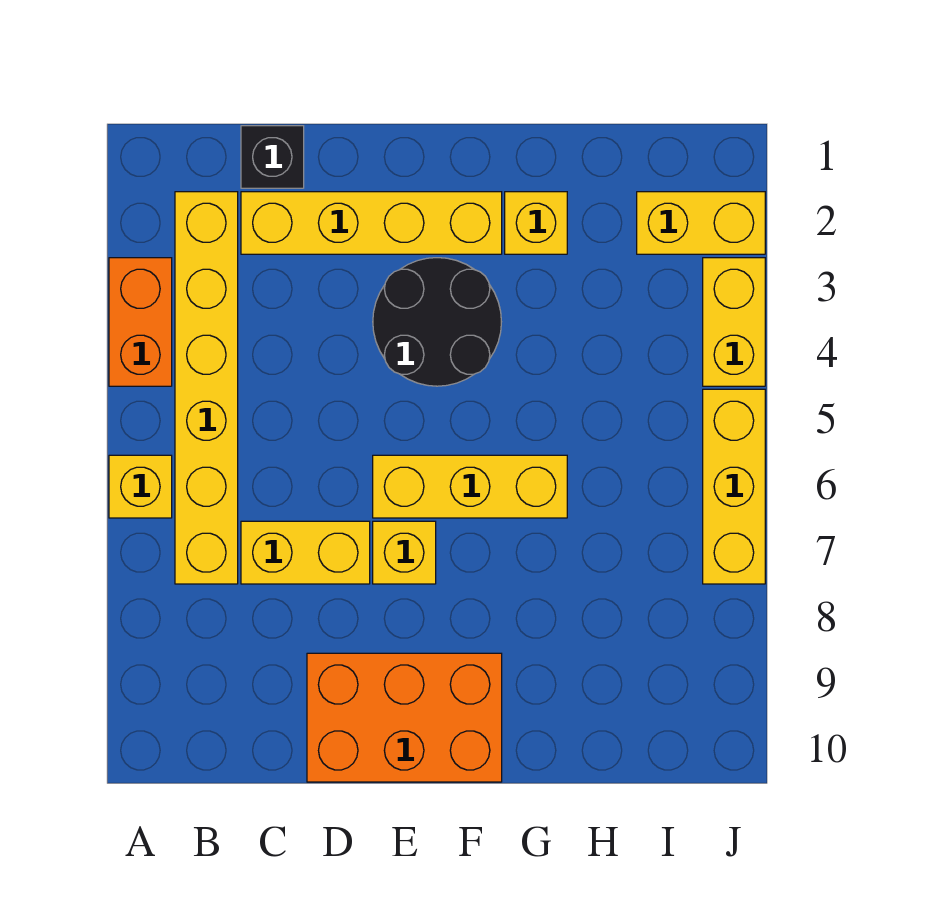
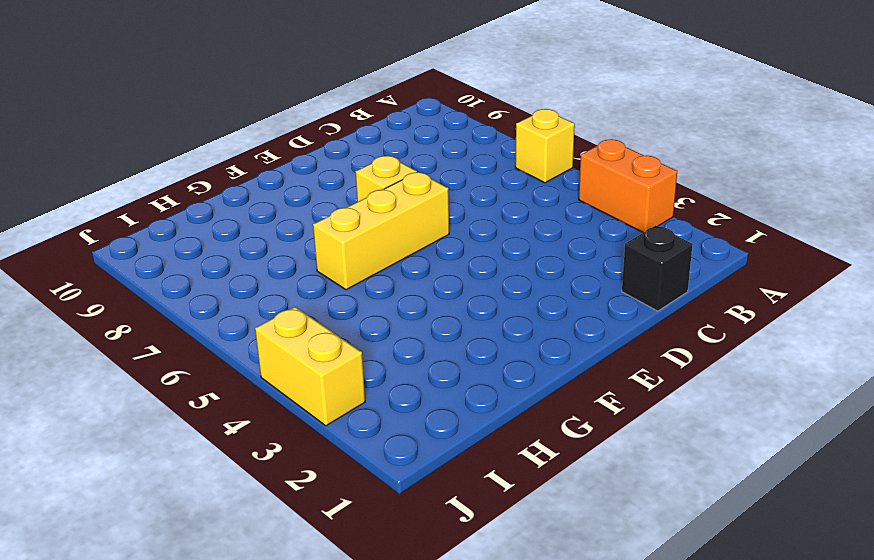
none -> yellow 1x6 brick [175,192,238,584]
none -> yellow 1x4 brick [241,192,502,254]
none -> yellow 1x2 brick [241,521,370,584]

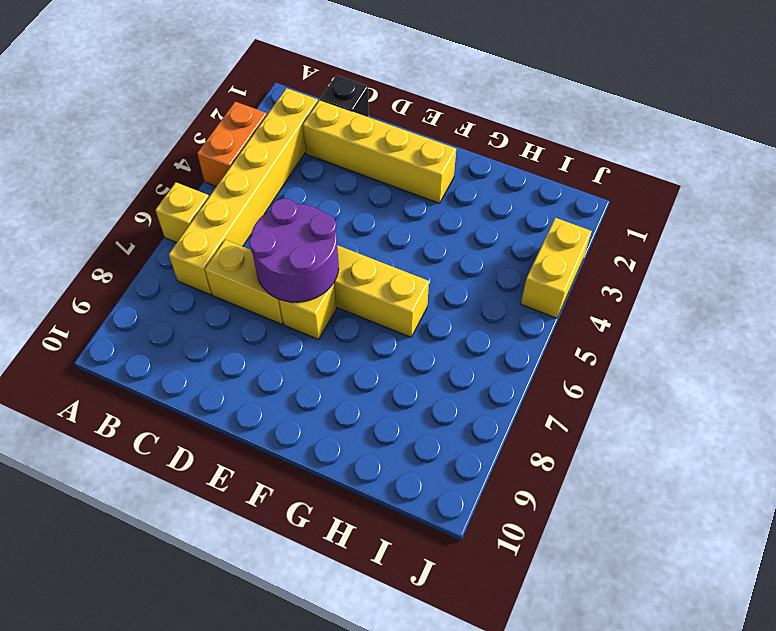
purple 2x2 round brick [249,198,339,302] -> none
none -> orange 2x3 brick [307,653,502,782]
none -> black 2x2 round brick [373,258,501,386]
none -> yellow 1x1 brick [505,192,567,254]

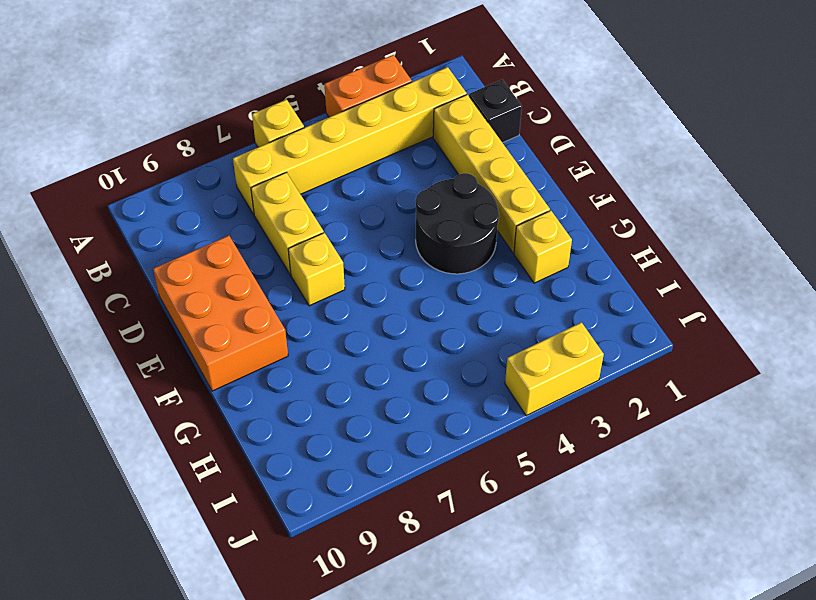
none -> yellow 1x3 brick [373,455,567,518]
none -> yellow 1x2 brick [637,192,765,254]
none -> yellow 1x3 brick [703,389,765,584]

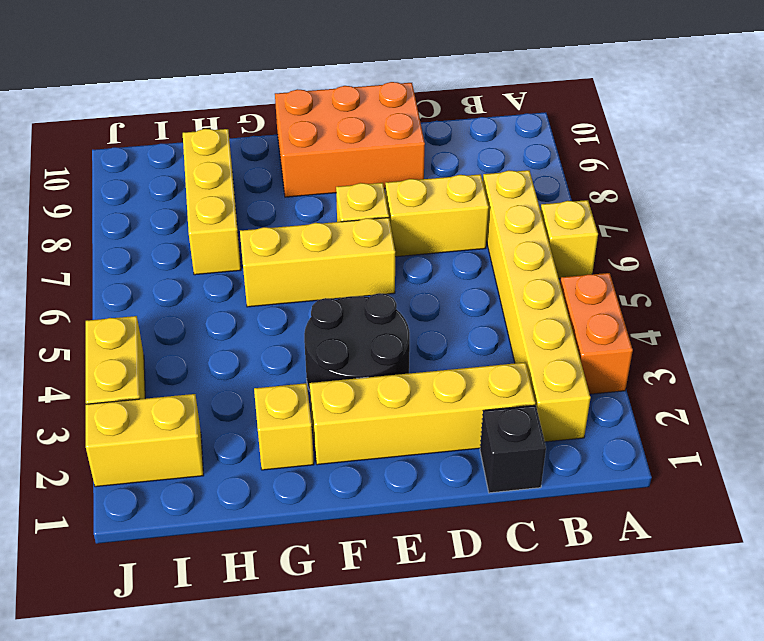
yellow 1x3 brick [183,129,241,275] -> yellow 1x3 brick moved to [703,389,765,584]

